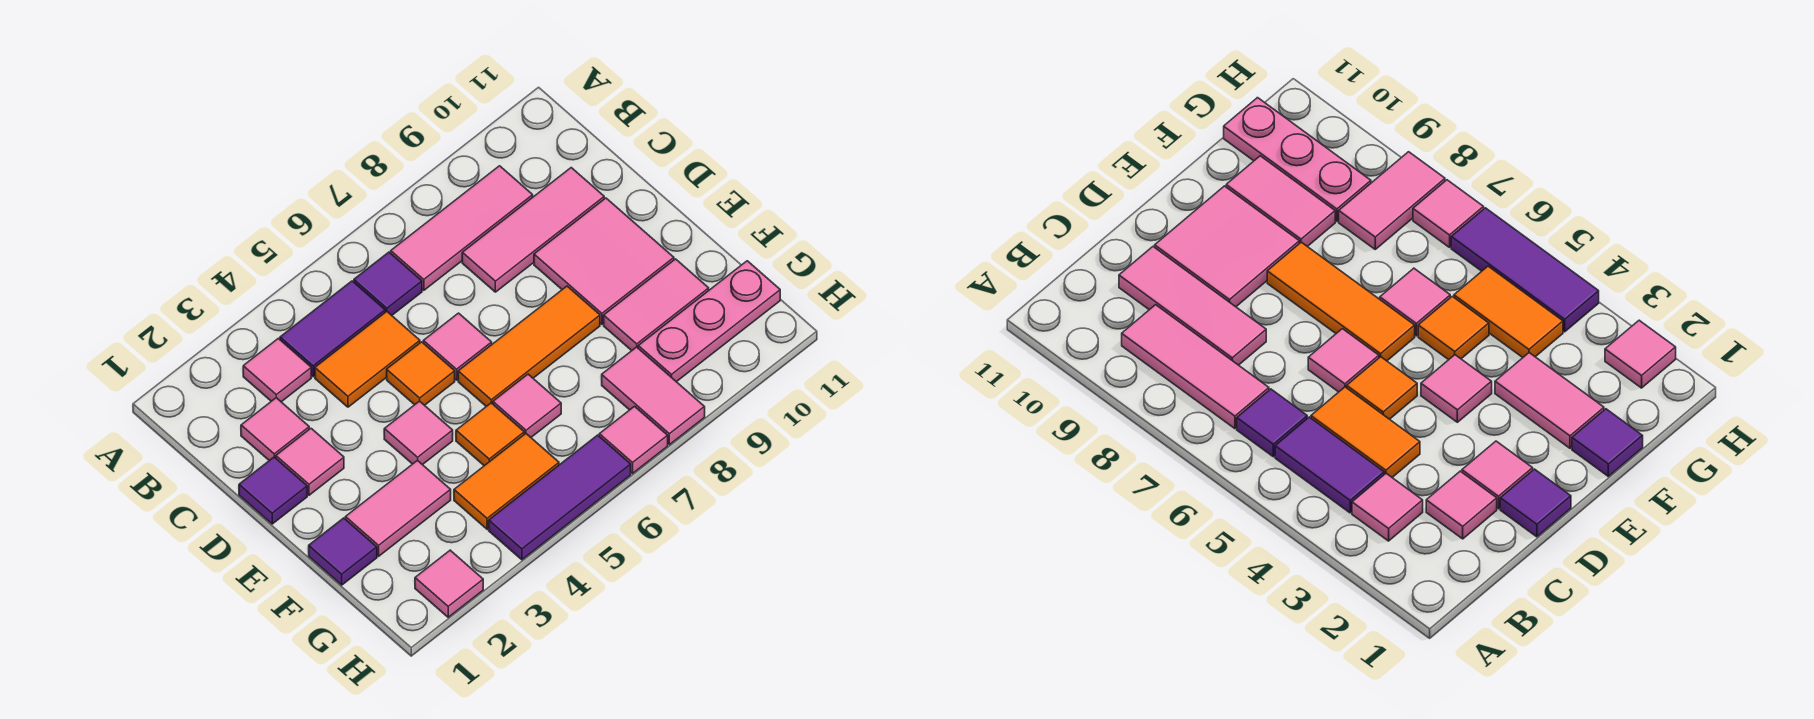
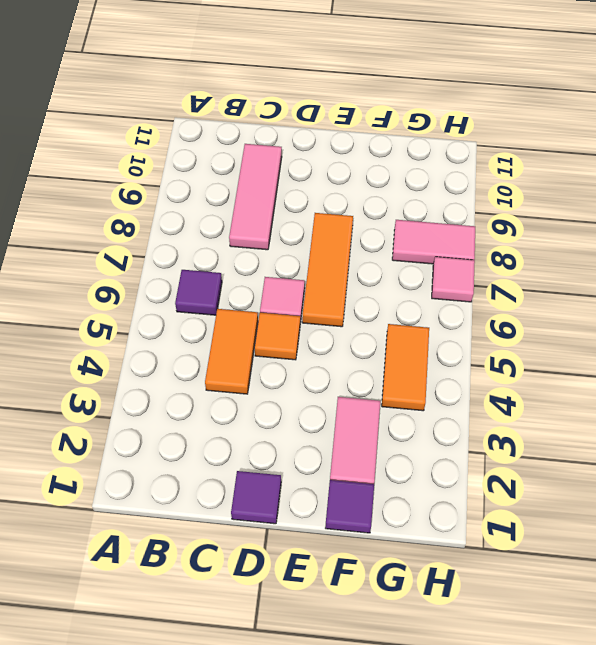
none -> pink 1x1 tile [243,338,311,402]
none -> purple 1x2 tile [280,281,385,377]
none -> pink 1x3 tile [391,166,533,290]

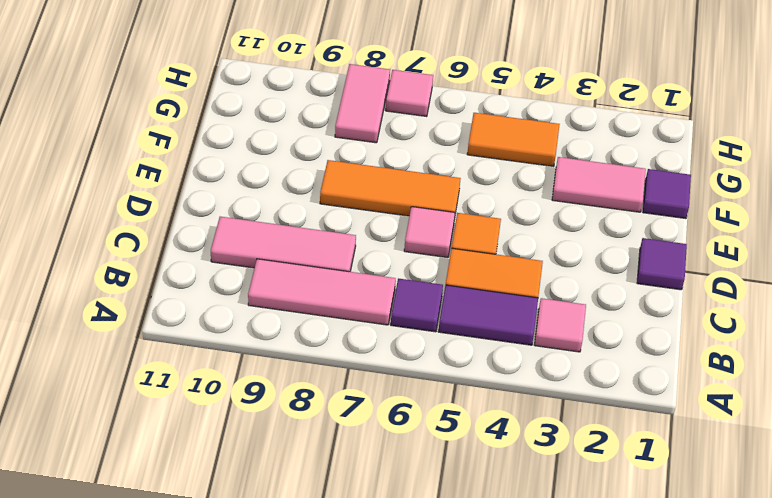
none -> pink 1x1 tile [241,398,309,461]
none -> pink 1x1 tile [276,429,344,495]
none -> pink 2x2 tile [534,198,674,324]

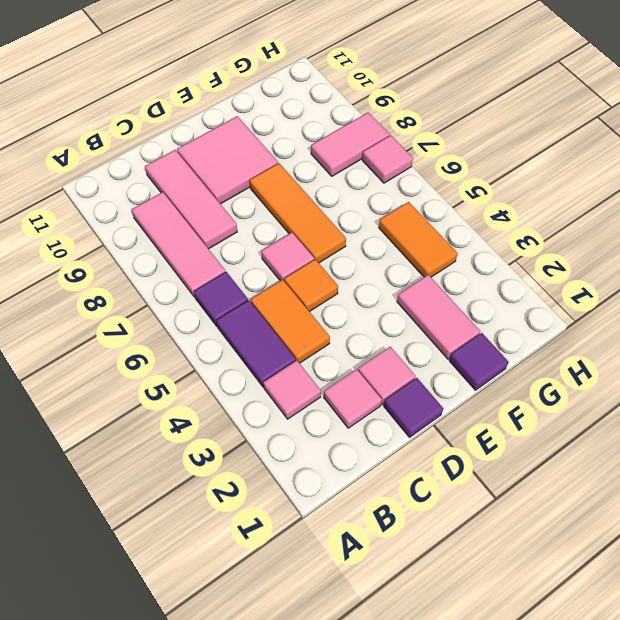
none -> pink 1x1 tile [384,401,453,465]
none -> orange 1x1 tile [456,403,524,466]
none -> pink 1x1 tile [493,374,561,437]

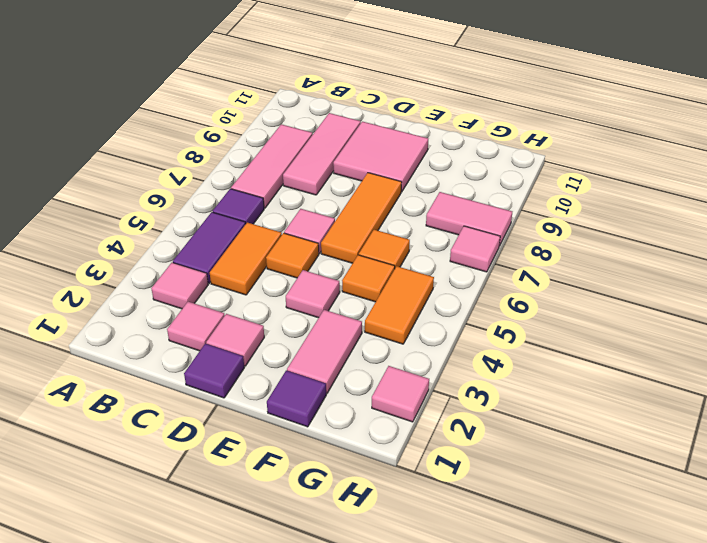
orange 1x1 tile [359,230,410,268] -> pink 1x1 tile [493,374,561,437]
none -> pink 1x2 tile [604,259,709,351]
none -> pink 1x3 plate [638,261,780,382]
none -> purple 1x3 tile [489,435,631,560]

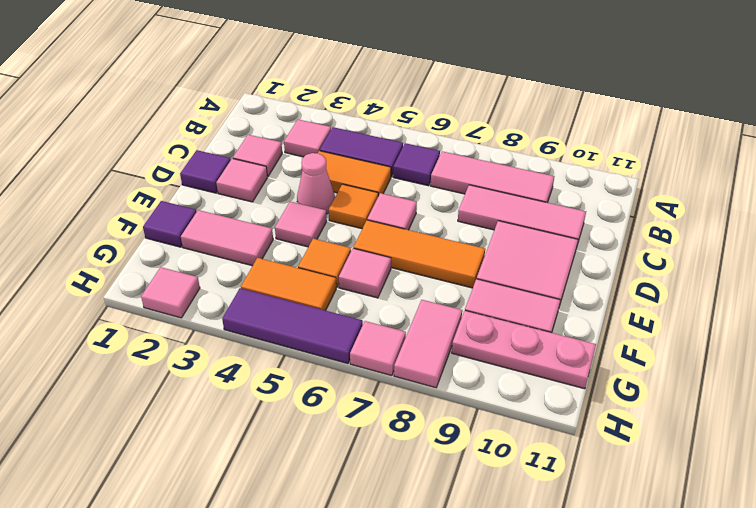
pink 1x1 cone [297,153,335,214] -> none

